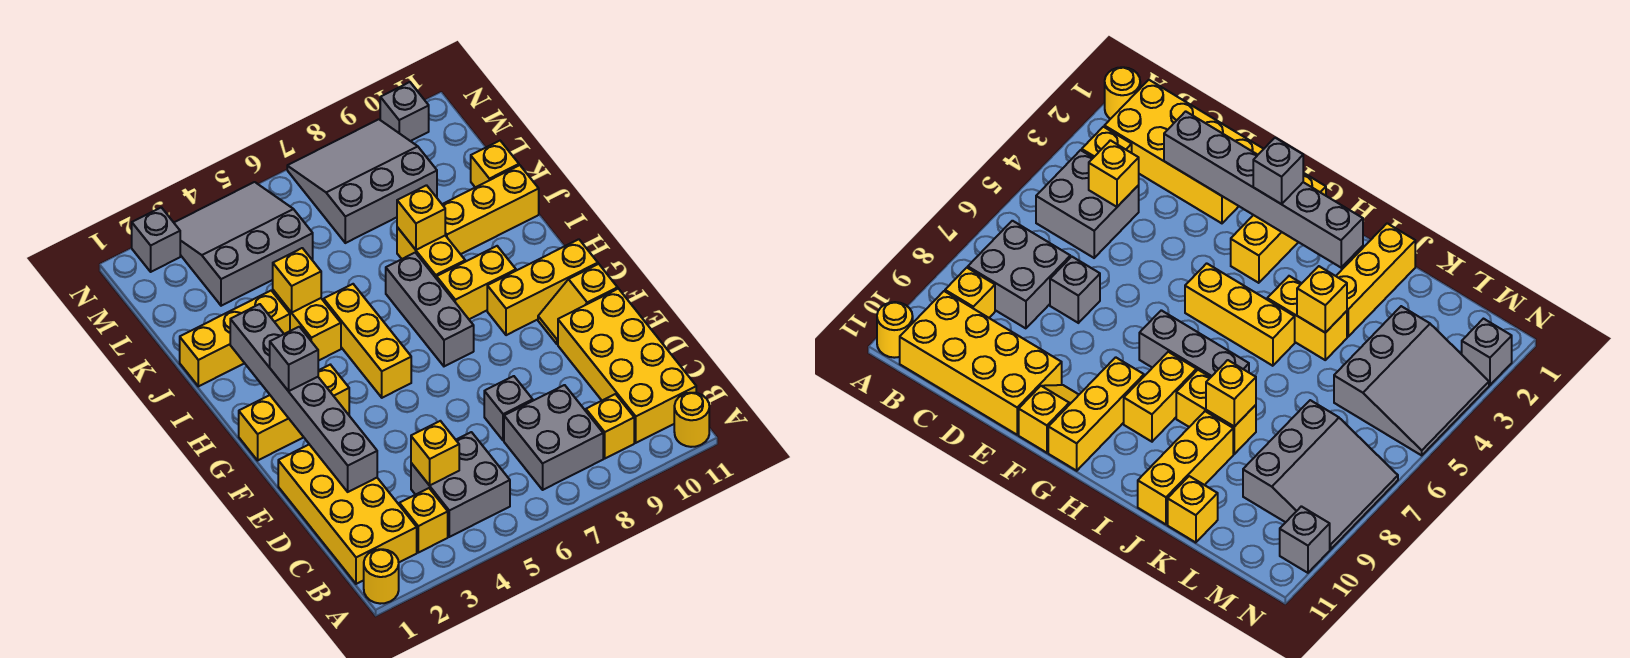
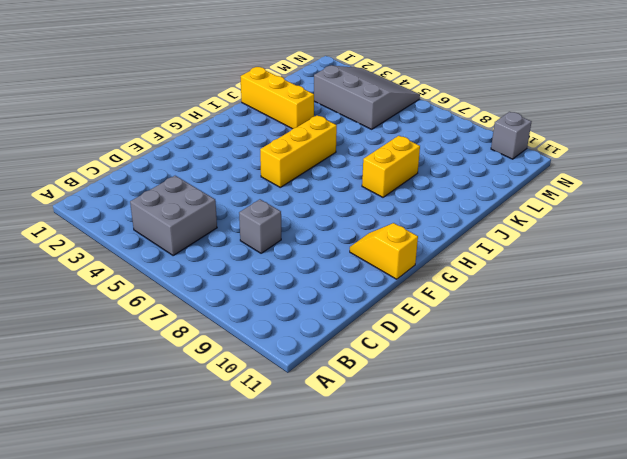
none -> yellow 1x1 round brick [364,549,399,604]
none -> yellow 1x1 round brick [674,393,709,447]
none -> yellow 2x4 brick [278,444,417,584]

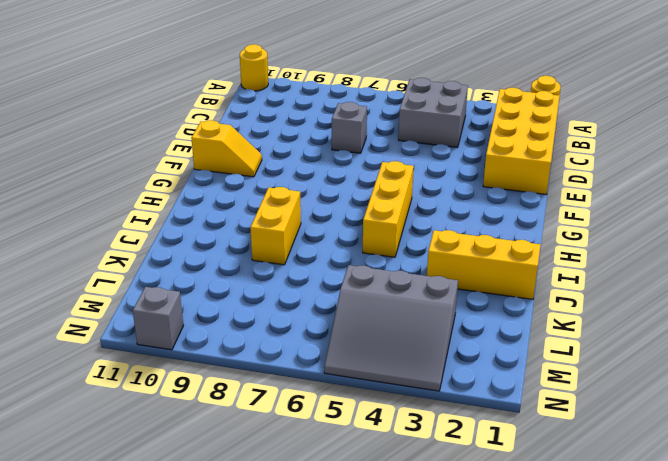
none -> yellow 1x1 brick [399,488,448,553]
none -> grey 2x2 brick [504,385,603,490]
none -> yellow 1x1 brick [586,394,634,458]

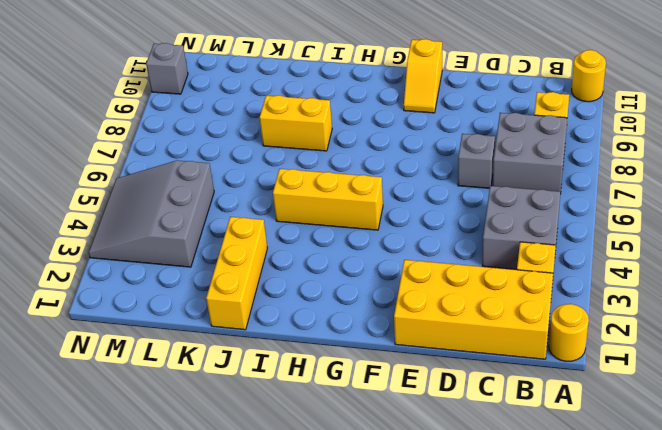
none -> yellow 2x4 brick [558,289,696,443]
none -> yellow 1x3 brick [239,365,349,460]
none -> grey 1x3 brick [386,253,474,366]

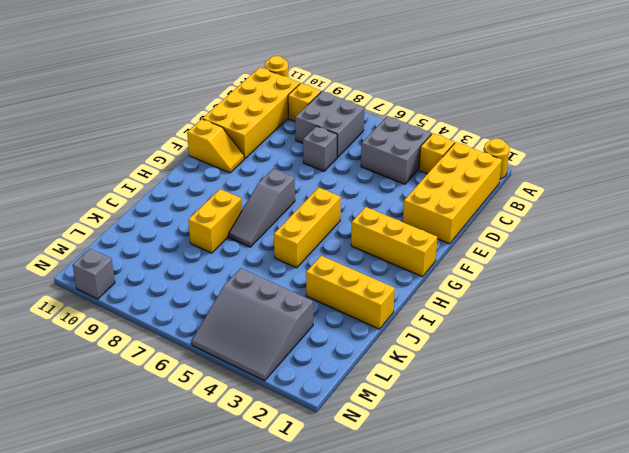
grey 1x3 slope [229,169,295,247] -> grey 1x3 brick [386,253,474,366]
none -> yellow 1x3 brick [487,239,598,335]
none -> yellow 1x2 brick [437,246,516,319]
none -> yellow 1x2 brick [273,290,341,361]

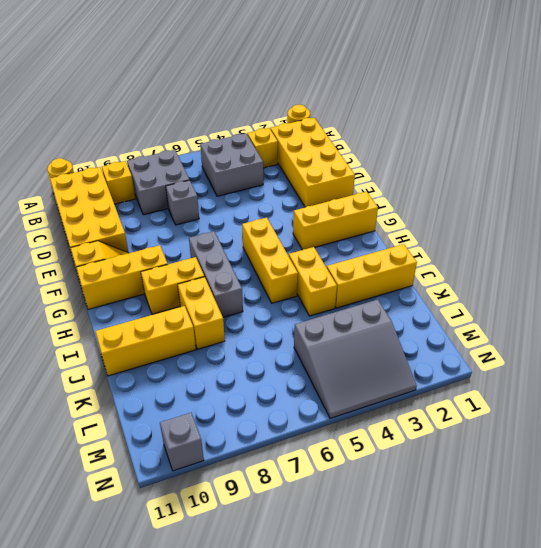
none -> yellow 1x1 brick [471,141,519,187]
none -> grey 3x3 slope [287,119,437,243]
none -> grey 1x1 brick [132,207,180,272]

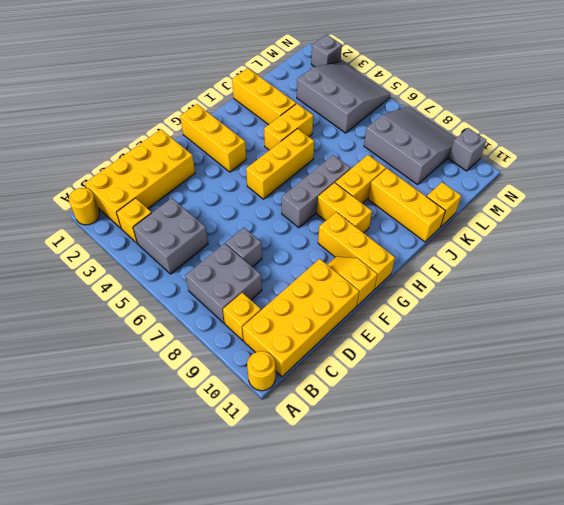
none -> yellow 1x1 brick [411,421,459,485]
none -> grey 1x6 brick [230,304,377,492]
none -> yellow 1x1 brick [273,248,321,313]

